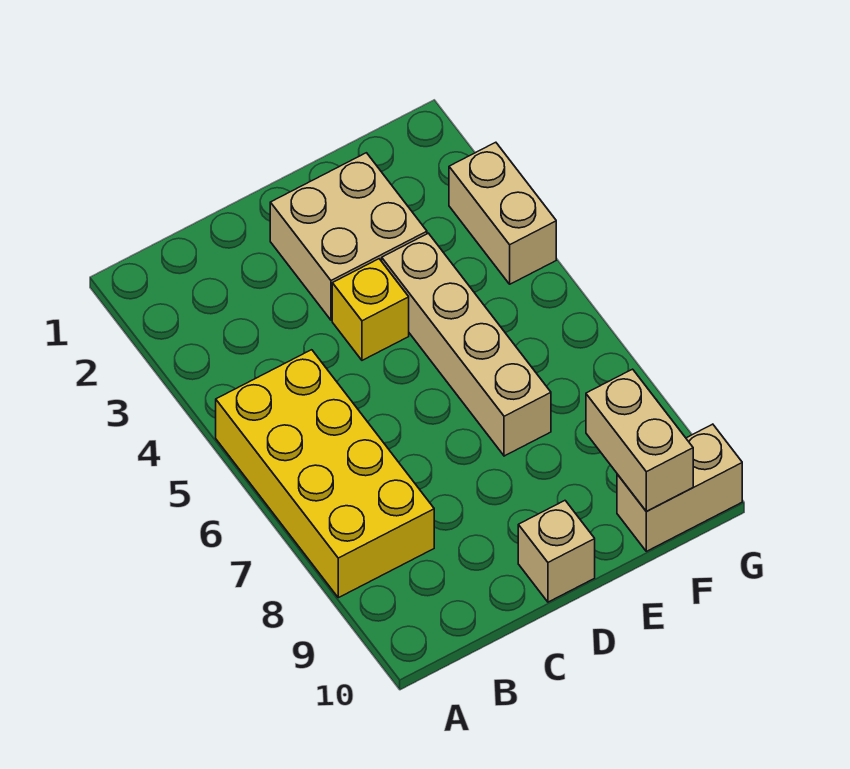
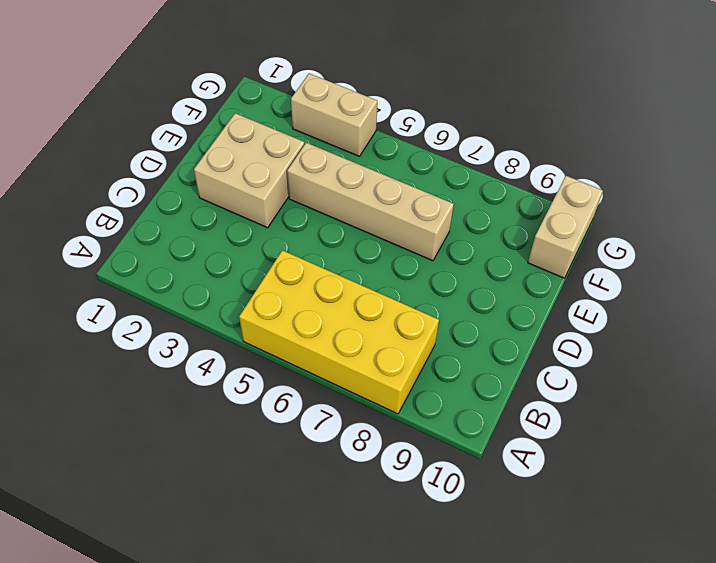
none -> yellow 1x1 brick [332,259,409,360]
none -> tan 1x1 brick [518,501,595,602]

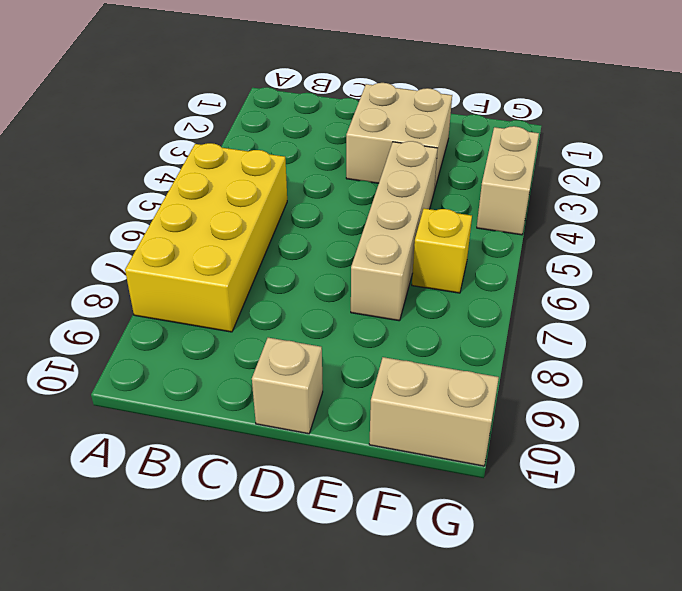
yellow 1x1 brick [412,208,472,293] -> yellow 1x1 brick moved to [332,259,409,360]
none -> tan 1x2 brick [586,369,693,511]

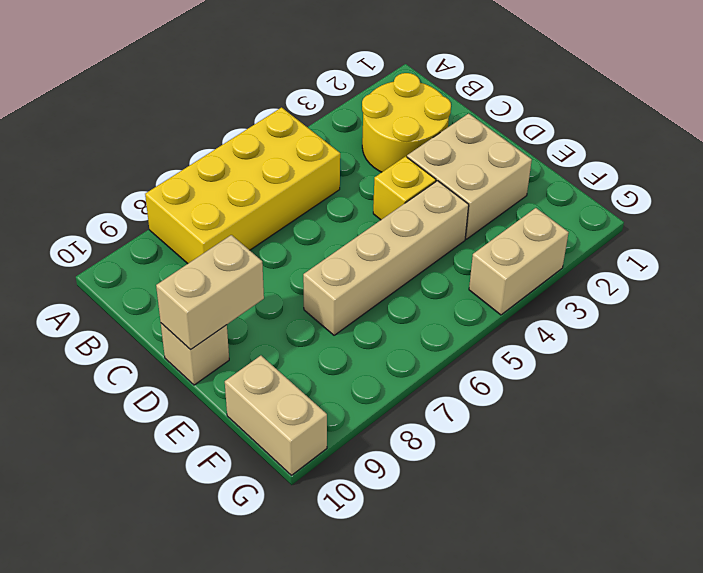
yellow 2x2 round brick [362,73,451,172] -> none
tan 1x2 brick [156,235,264,350] -> tan 1x2 brick moved to [586,369,693,511]

